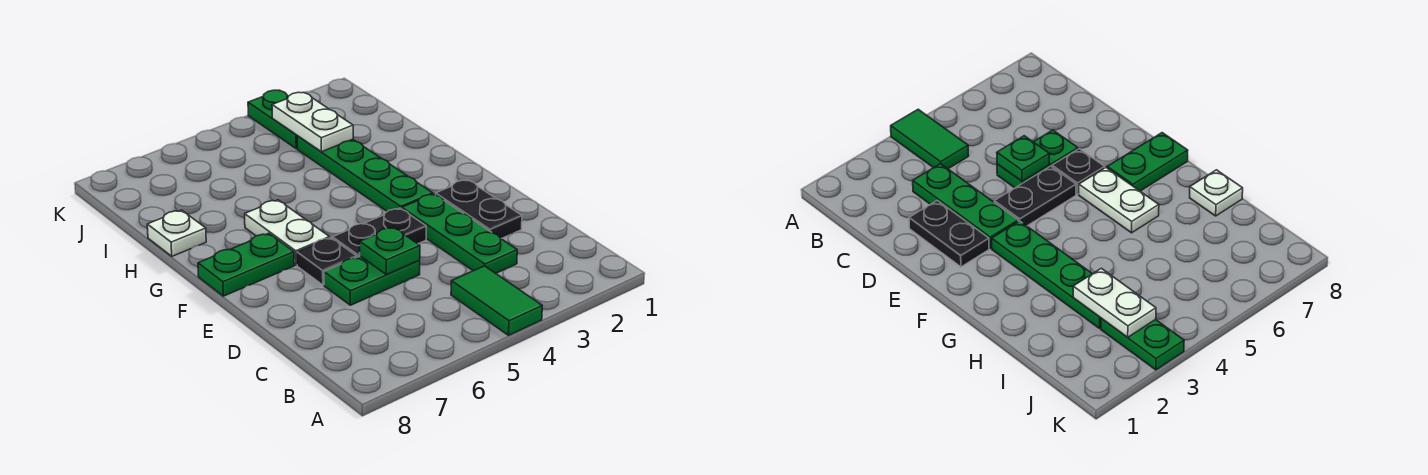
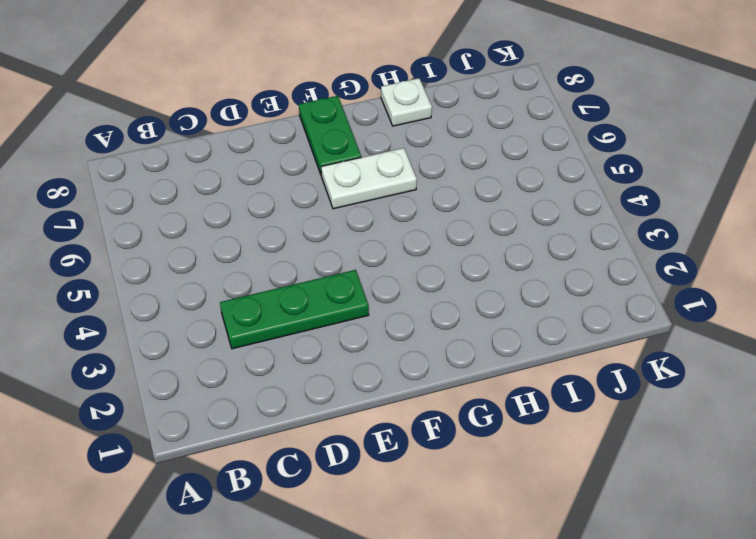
none -> green 1x2 tile [451,266,542,335]
none -> black 1x2 plate [436,180,522,239]
none -> green 1x2 plate [324,256,420,305]

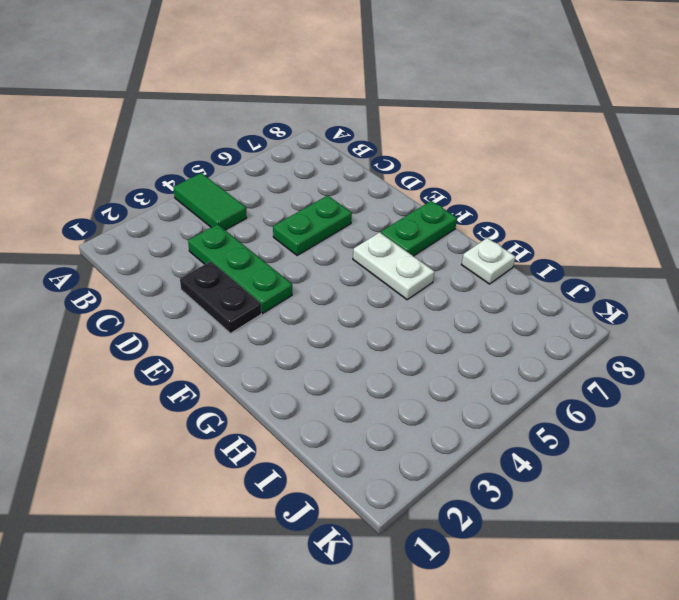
none -> black 1x2 plate [333,208,426,257]
none -> black 1x1 plate [297,238,357,285]
none -> green 1x4 plate [297,136,433,211]

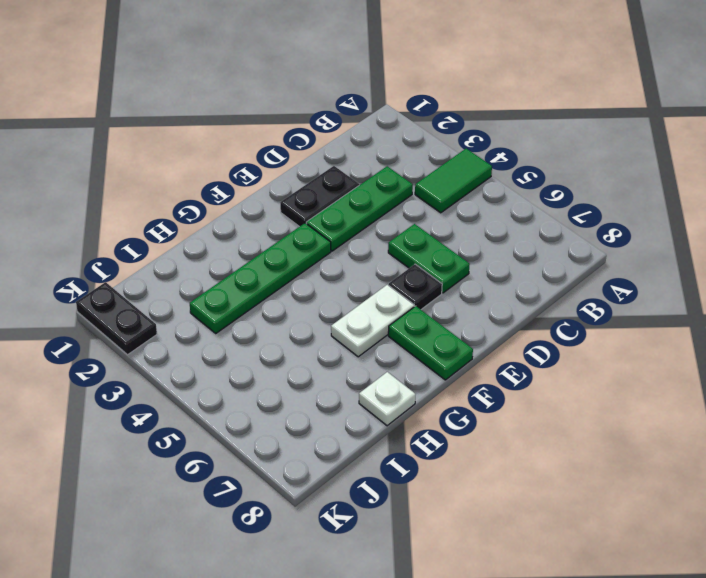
black 1x2 plate [76,282,157,355] -> black 1x2 plate moved to [333,208,426,257]
none -> green 1x2 plate [248,90,297,149]
none -> green 1x1 plate [360,227,420,274]
none -> white 1x2 plate [272,92,353,152]

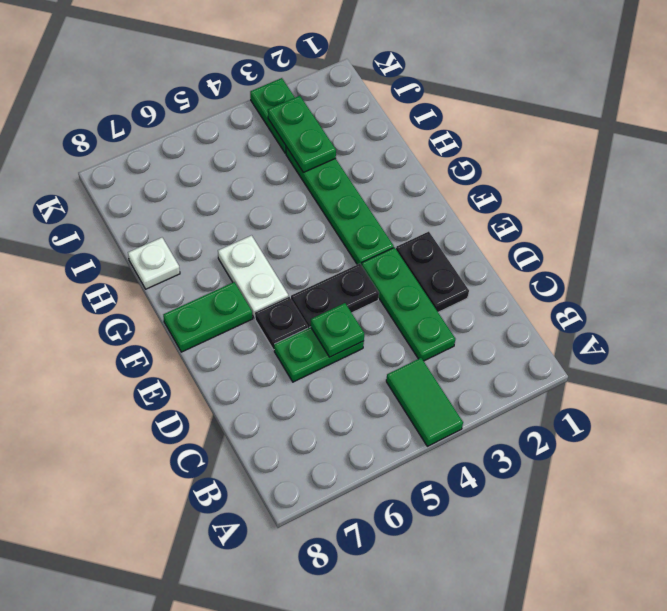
green 1x2 plate [268,96,336,172] -> white 1x2 plate [272,92,353,152]

